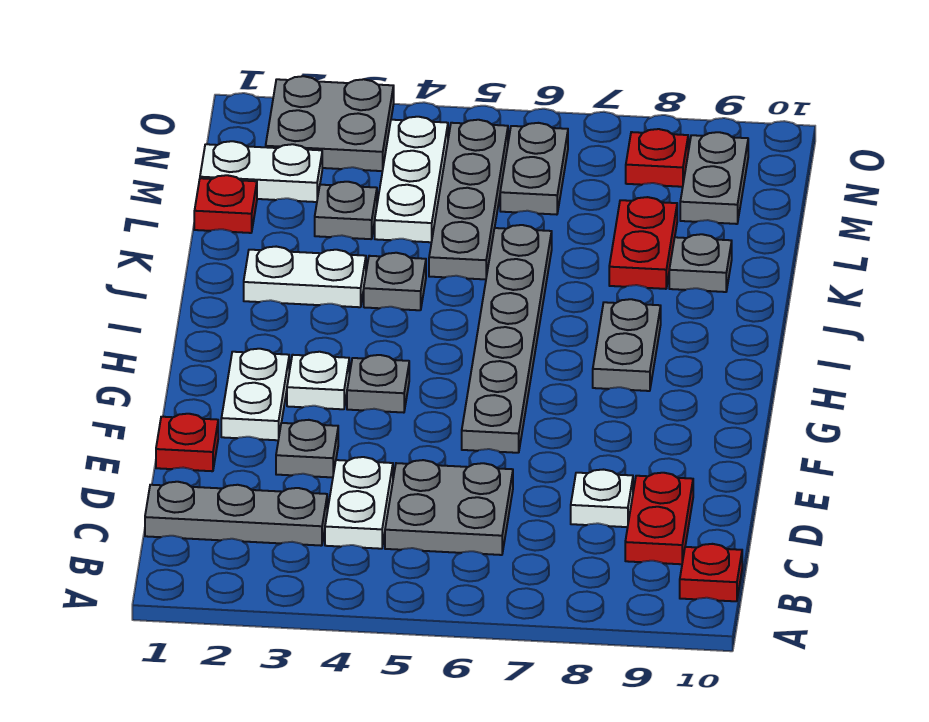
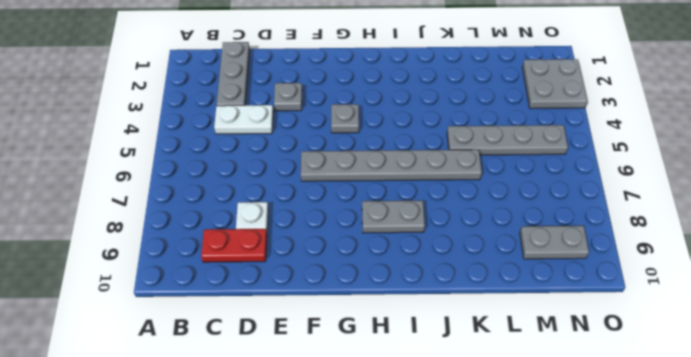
none -> red 1x1 plate [680,544,742,601]
none -> grey 2x2 plate [385,460,513,555]
none -> red 1x1 plate [156,414,218,471]

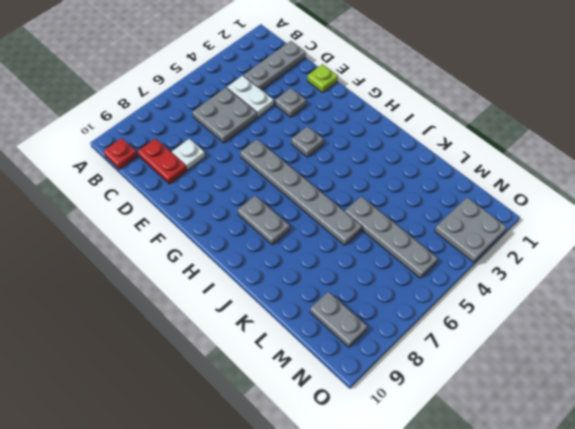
lime 1x1 plate [307,64,338,92] -> red 1x1 plate [156,414,218,471]
none -> white 1x2 plate [221,349,289,440]
none -> white 1x1 plate [287,352,349,409]
none -> white 1x2 plate [244,247,366,307]

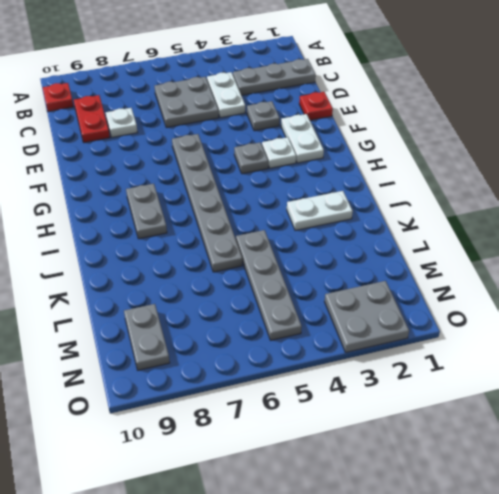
none -> grey 1x1 plate [364,253,426,310]
none -> red 1x2 plate [609,197,677,289]
none -> grey 1x1 plate [669,234,732,292]

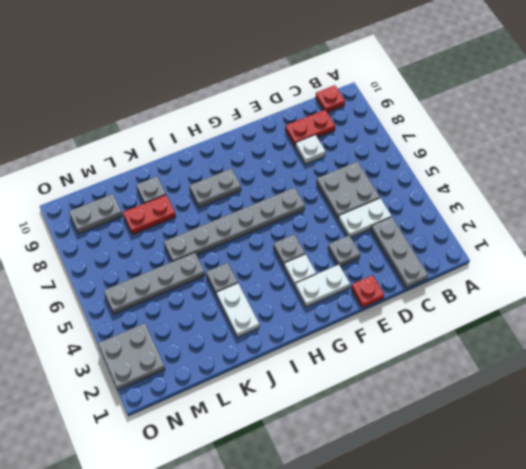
none -> red 1x1 plate [194,175,257,233]
none -> grey 1x1 plate [315,182,377,239]
none -> white 1x3 plate [375,117,448,242]

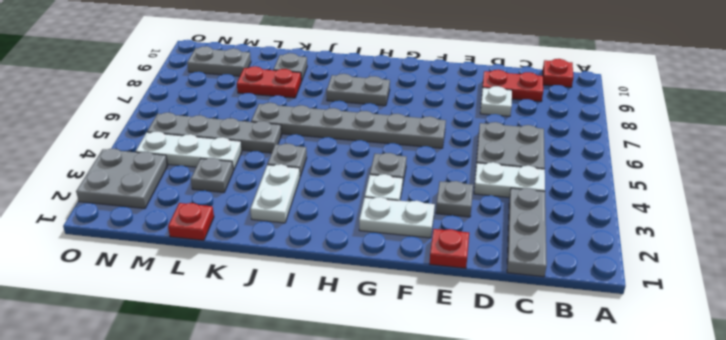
none -> white 1x2 plate [200,141,322,202]
none -> grey 1x2 plate [500,123,568,215]
none -> red 1x1 plate [626,129,688,187]

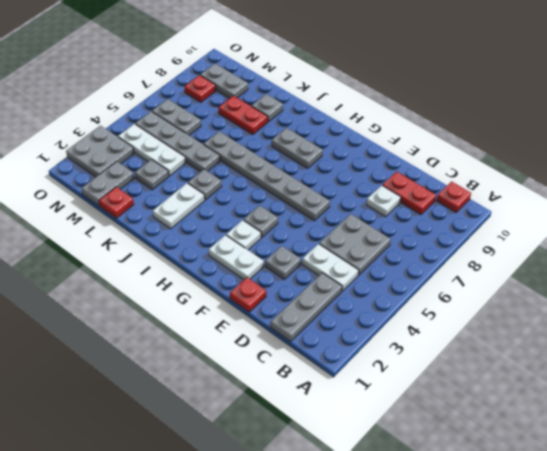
grey 1x2 plate [82,161,134,206] -> white 1x2 plate [200,141,322,202]

